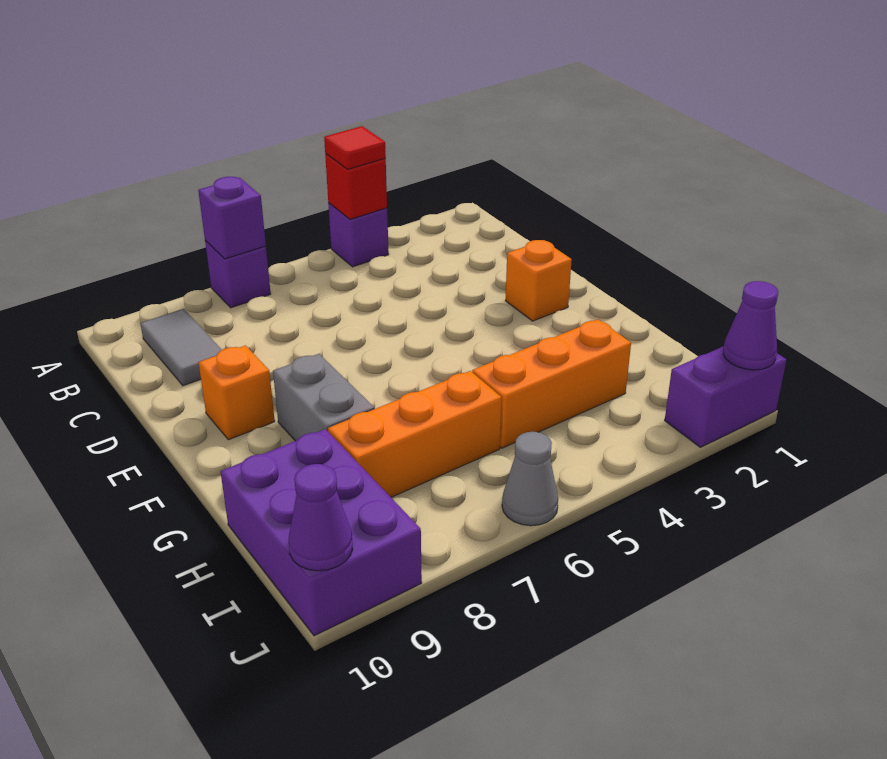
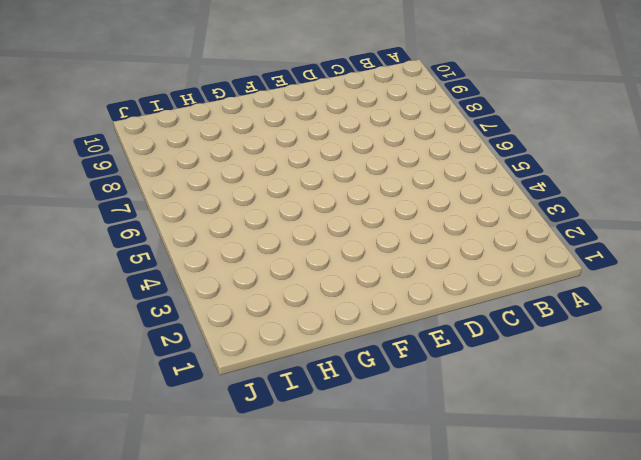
none -> purple 1x1 brick [328,203,389,267]
none -> purple 1x1 brick [205,241,271,308]
none -> grey 1x2 tile [140,309,221,386]

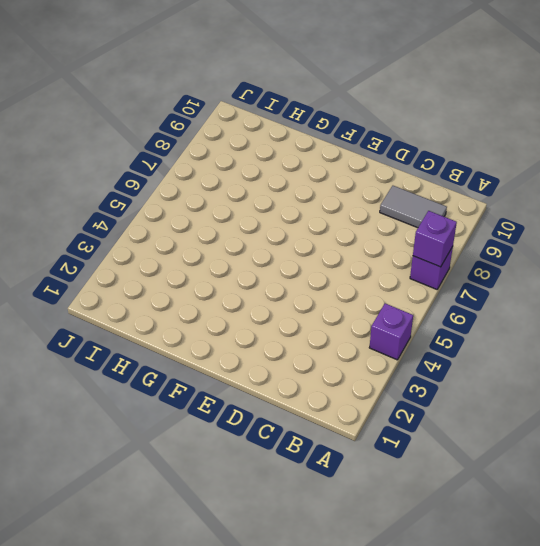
none -> orange 1x1 brick [505,240,572,321]
none -> orange 1x1 brick [199,345,275,440]
none -> grey 1x2 brick [273,354,374,441]

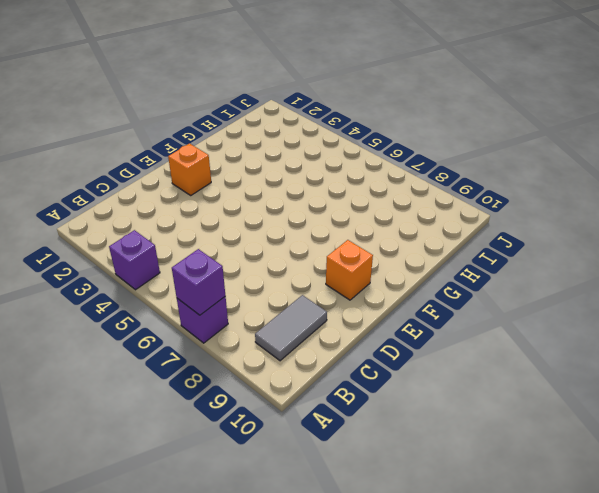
none -> grey 1x2 brick [273,354,374,441]
none -> orange 1x3 brick [472,319,631,448]
none -> orange 1x3 brick [328,371,501,497]

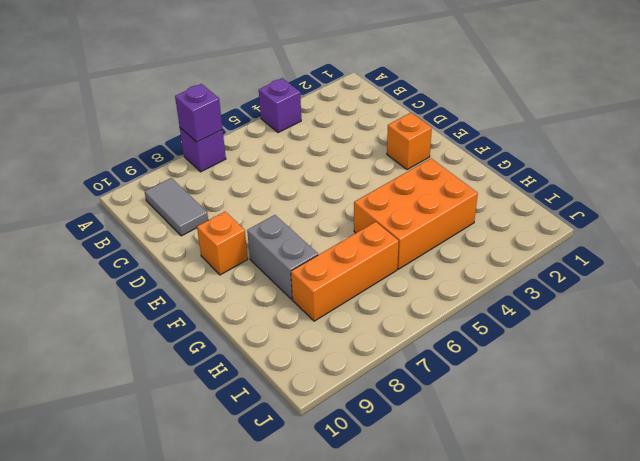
orange 2x3 brick [354,159,478,269] -> orange 1x3 brick [472,319,631,448]
none -> purple 2x3 brick [220,429,422,636]
none -> purple 1x2 brick [665,346,786,447]
none -> grey 1x1 cone [502,432,558,526]

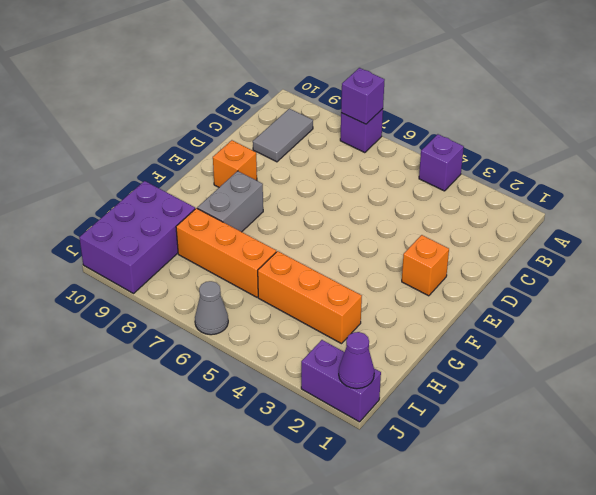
none -> red 1x1 brick [325,154,387,219]
none -> purple 1x1 cone [289,464,353,571]
none -> red 1x1 tile [324,126,386,169]

